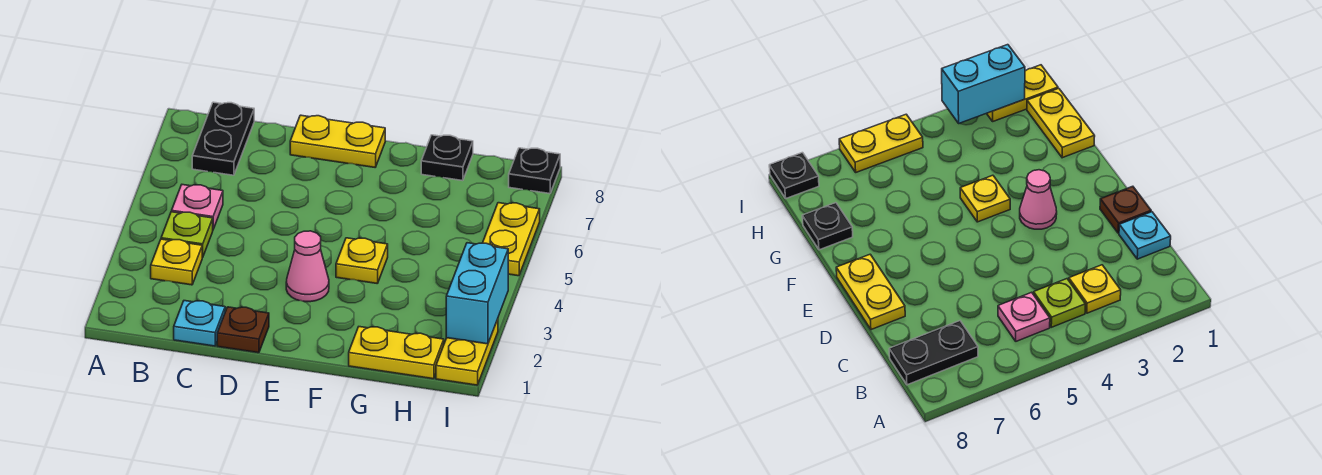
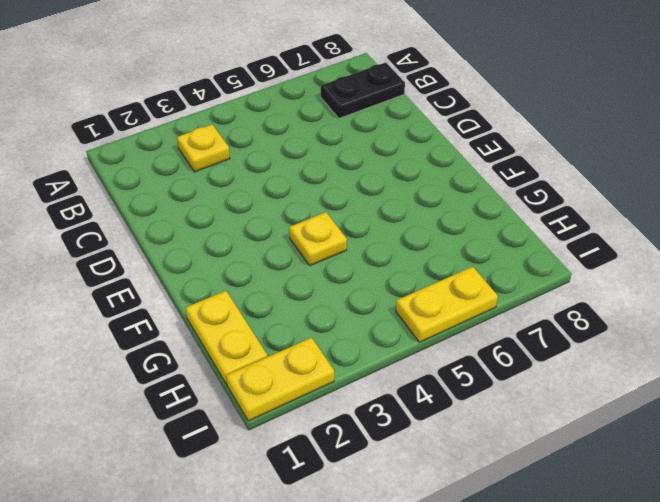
none -> lime 1x1 plate [161,212,213,257]
none -> pink 1x1 plate [172,185,223,229]
none -> cyan 1x1 plate [174,301,225,346]

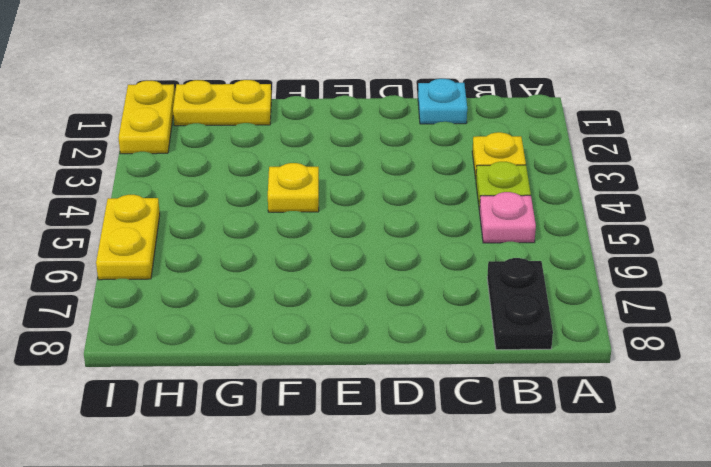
none -> brown 1x1 plate [217,307,269,353]
none -> yellow 1x2 plate [290,115,385,167]
none -> pink 1x1 cone [286,231,329,302]

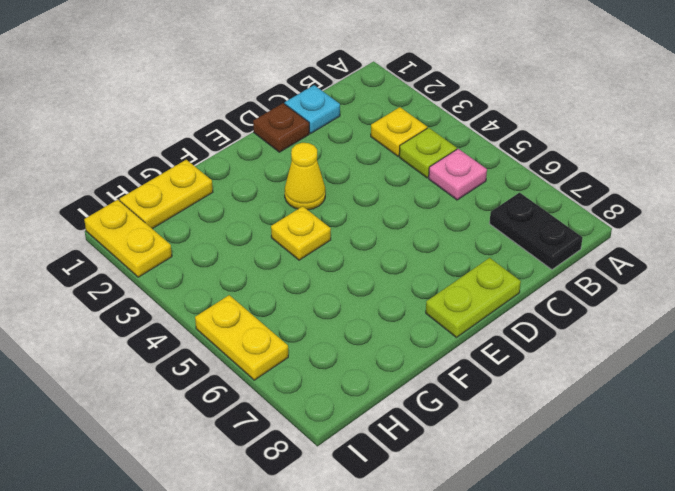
lime 1x2 plate [426,258,521,337] -> yellow 1x2 plate [290,115,385,167]
yellow 1x1 cone [285,143,325,210] -> pink 1x1 cone [286,231,329,302]
none -> black 1x1 plate [421,135,473,181]
none -> black 1x1 plate [509,148,560,194]
none -> cyan 1x2 brick [446,243,508,344]

